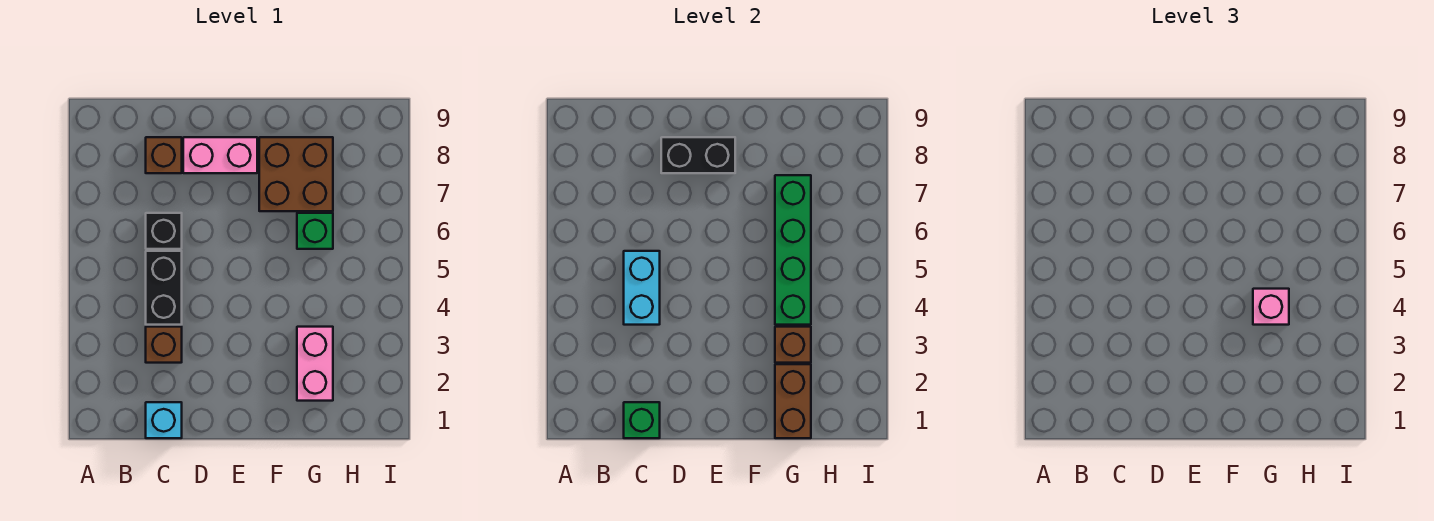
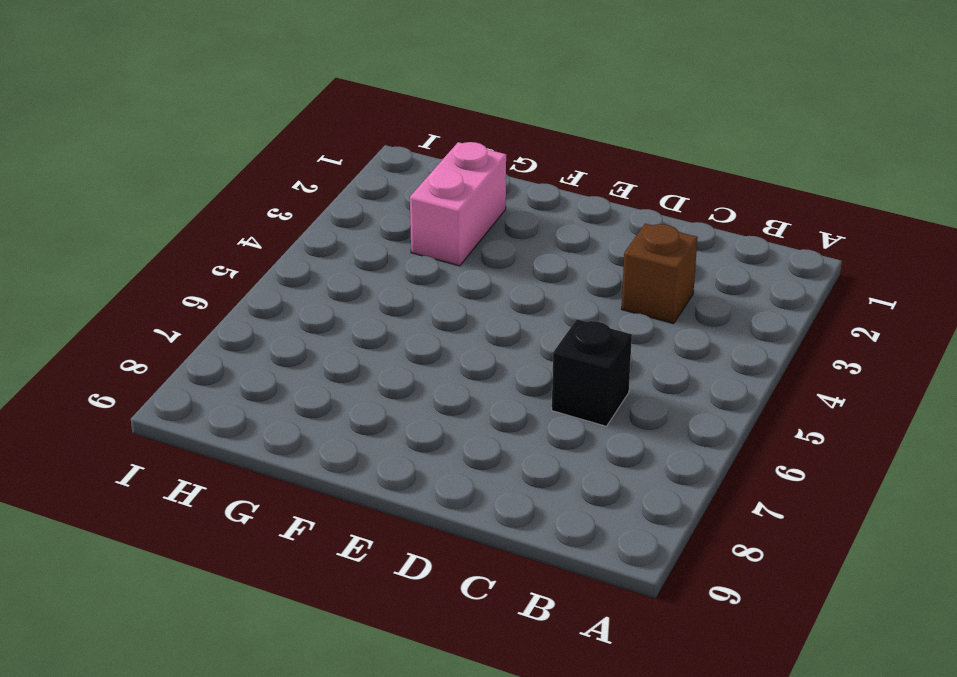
none -> cyan 1x1 brick [146,402,182,438]
none -> black 1x2 brick [146,251,182,325]
none -> brown 1x1 brick [146,137,182,173]

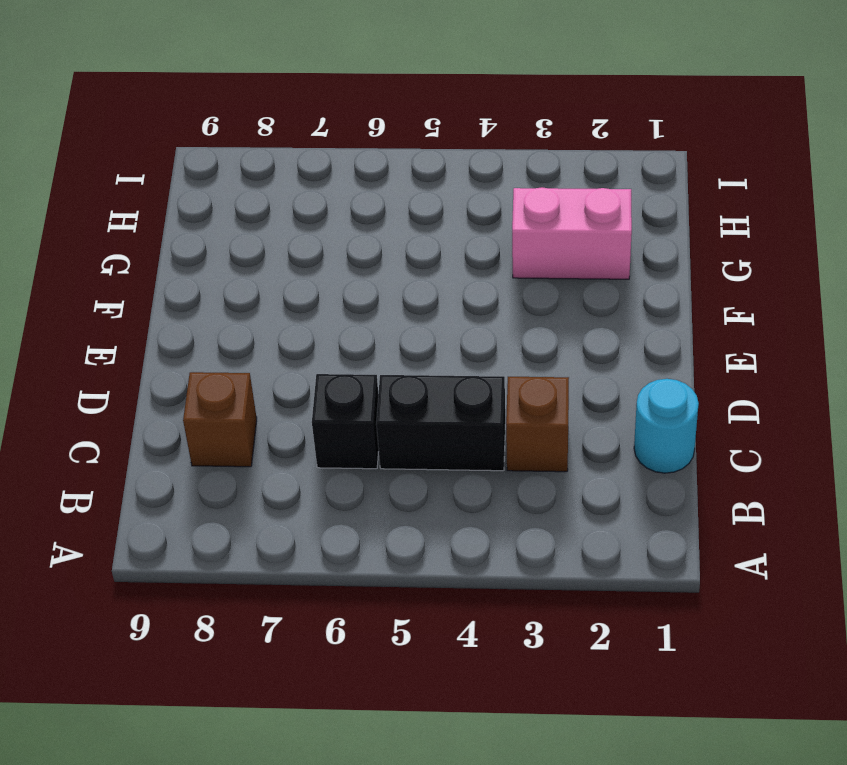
cyan 1x1 round brick [634,379,699,473] -> cyan 1x1 brick [146,402,182,438]
none -> pink 1x2 brick [183,137,257,173]
none -> brown 2x2 brick [259,137,333,211]
none -> green 1x1 brick [297,213,333,249]

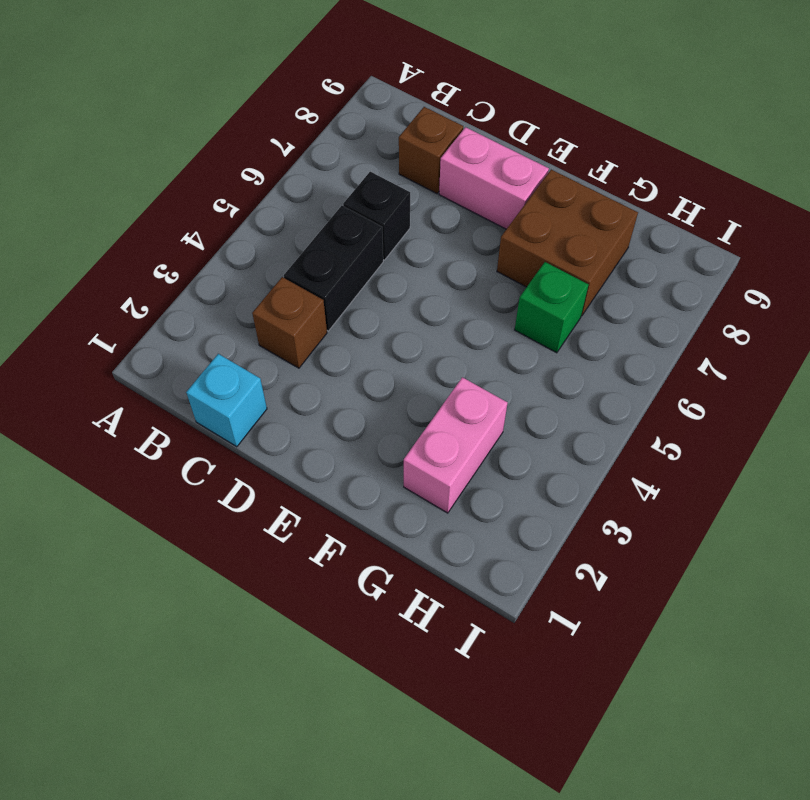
none -> green 1x1 brick [624,402,660,438]
none -> cyan 1x2 brick [624,251,660,325]
none -> black 1x2 brick [661,137,735,173]

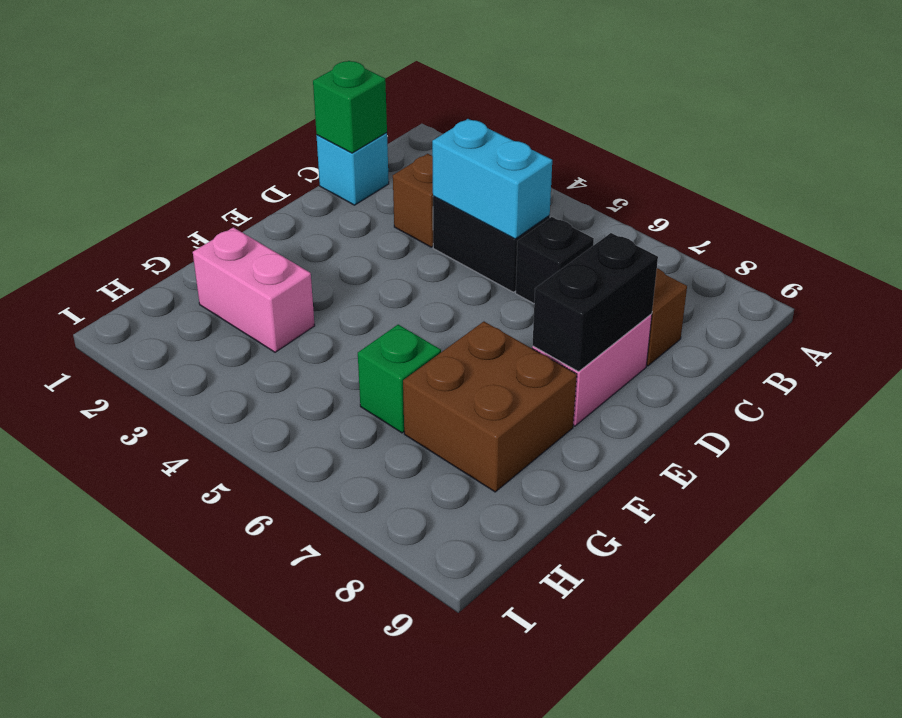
none -> brown 1x2 brick [775,364,811,438]
none -> brown 1x1 brick [775,327,811,363]
none -> green 1x4 brick [775,175,811,325]

